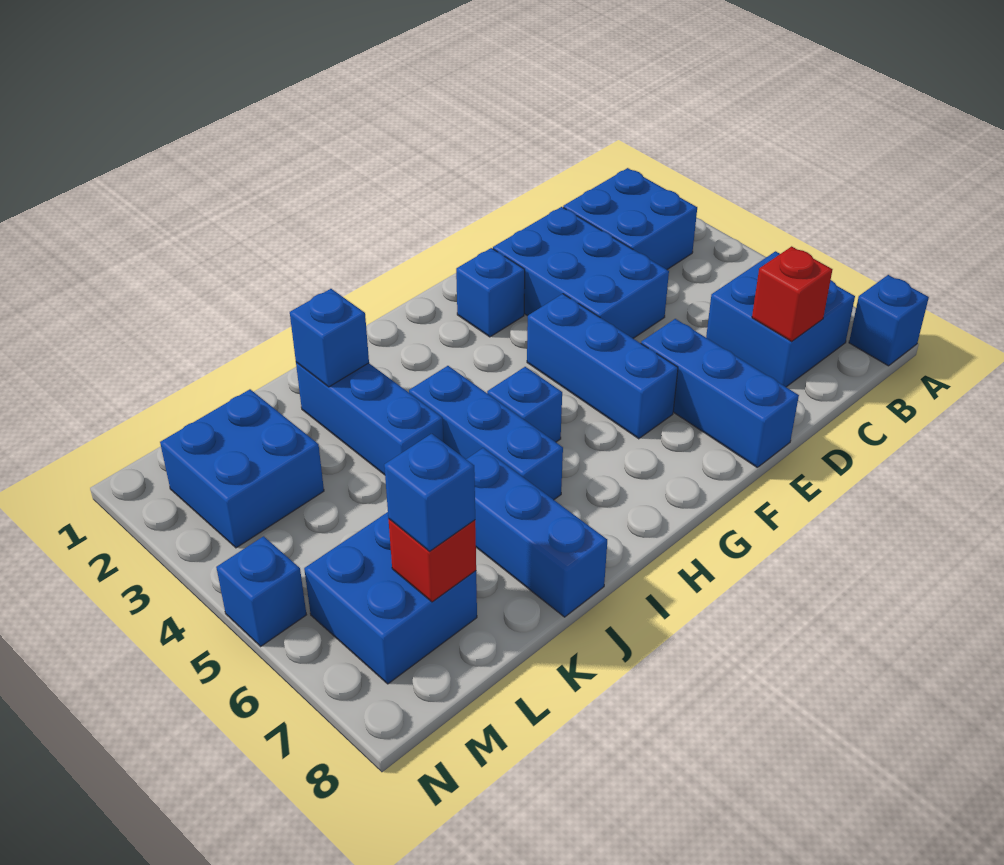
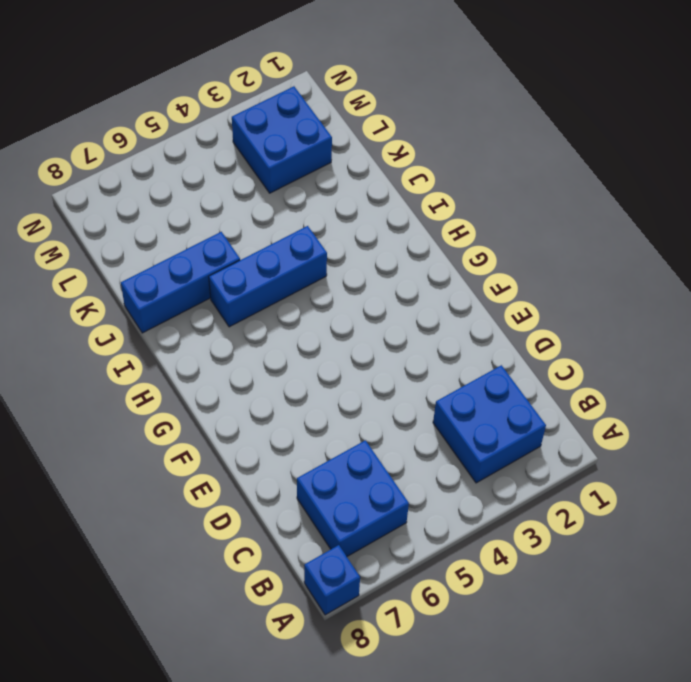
none -> blue 2x3 brick [493,207,669,338]
none -> blue 1x3 brick [641,319,799,467]
none -> blue 1x1 brick [456,248,525,337]

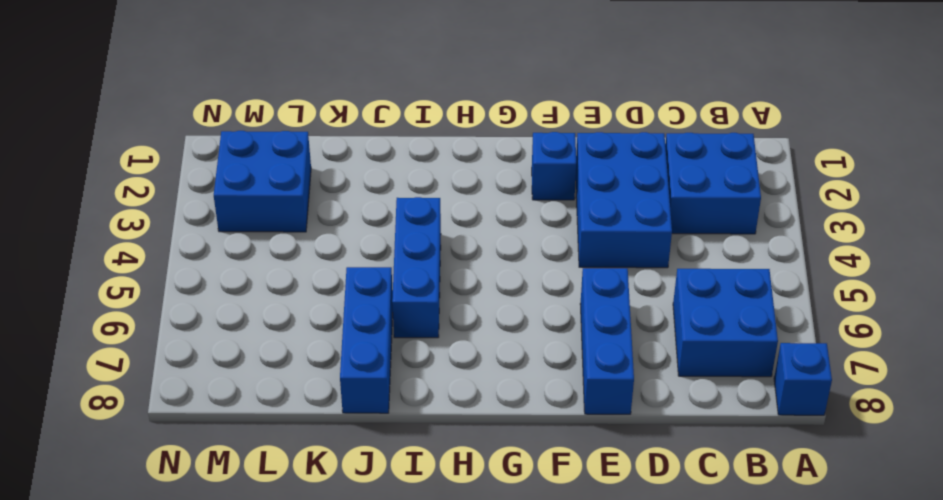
none -> blue 1x3 brick [527,294,678,439]
none -> blue 1x1 brick [487,367,562,442]
none -> blue 1x3 brick [296,362,443,475]

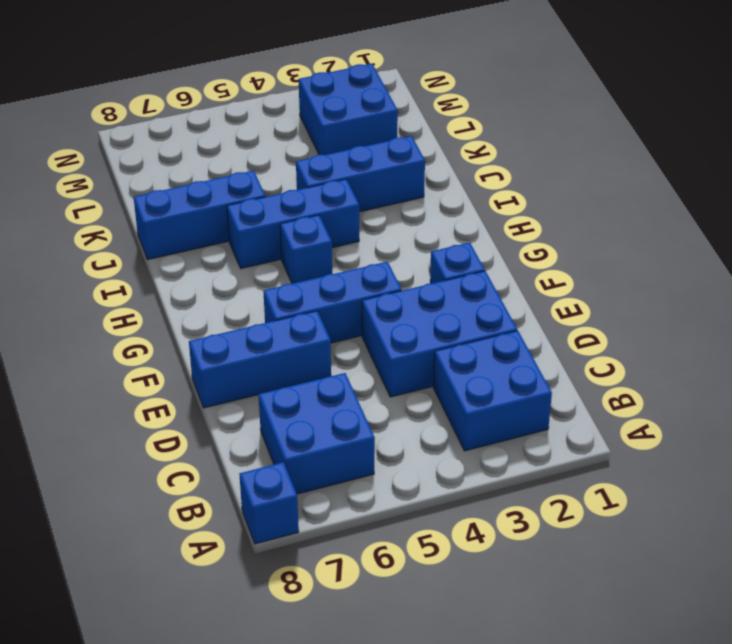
none -> blue 2x2 brick [304,512,477,684]
none -> blue 1x1 brick [216,536,306,646]
none -> red 1x1 brick [752,246,832,341]

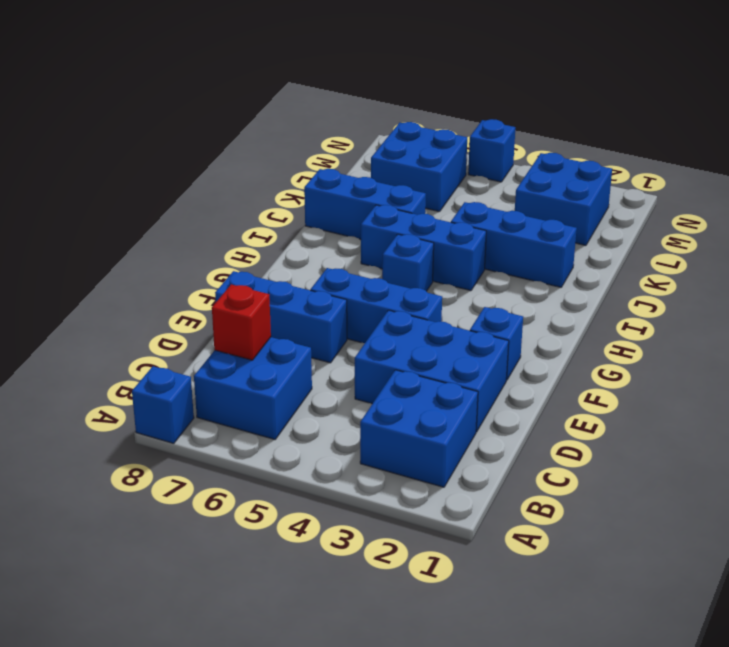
none -> blue 1x1 brick [290,289,369,387]
none -> red 1x1 brick [388,519,476,602]
none -> blue 1x1 brick [384,434,475,551]

